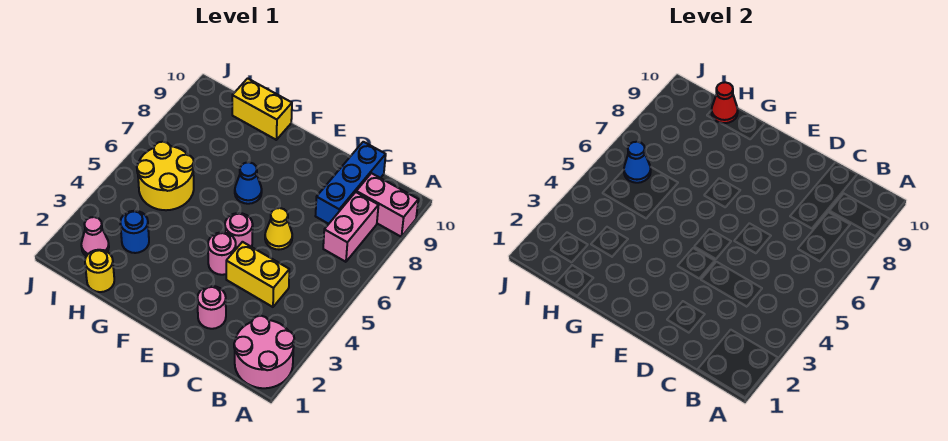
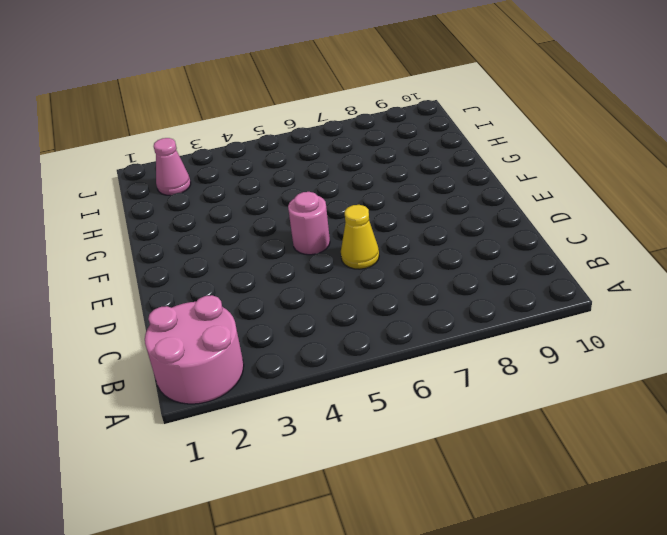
none -> pink 1x2 brick [356,173,418,237]
none -> pink 1x2 brick [323,192,379,262]
none -> yellow 1x2 brick [226,242,289,307]

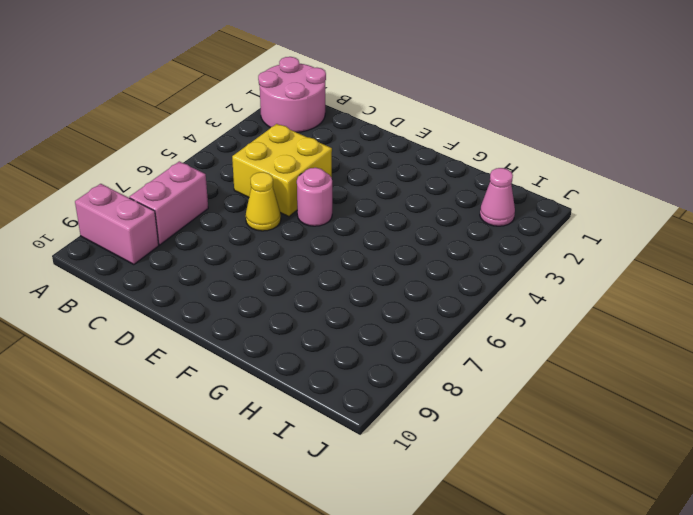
yellow 2x2 brick [232,124,332,217] -> yellow 1x2 brick [226,242,289,307]
none -> blue 1x3 brick [316,142,386,224]
none -> pink 1x1 round brick [197,286,226,329]
none -> pink 1x1 round brick [208,232,236,275]

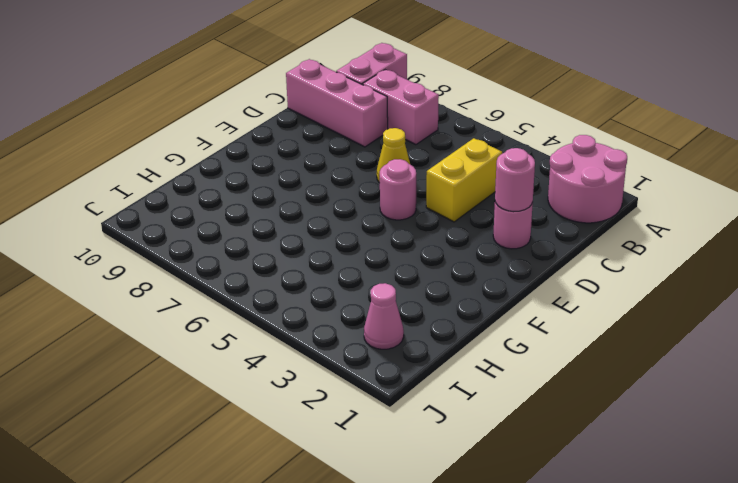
pink 1x3 brick [286,59,388,147] -> blue 1x3 brick [316,142,386,224]
pink 1x1 round brick [495,148,535,212] -> pink 1x1 round brick moved to [208,232,236,275]
none -> blue 1x1 cone [235,162,262,204]
none -> yellow 1x2 brick [232,78,292,140]
none -> yellow 1x1 round brick [85,250,114,292]

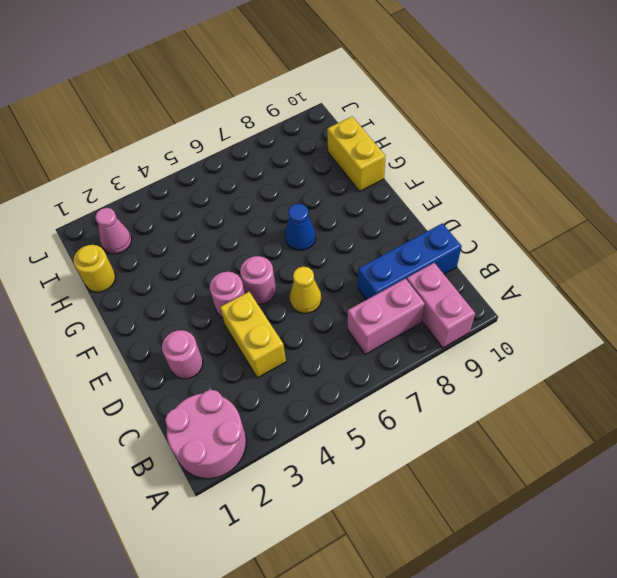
none -> blue 1x1 round brick [120,211,149,253]
none -> yellow 2x2 round brick [137,142,194,210]
none -> red 1x1 cone [712,82,738,123]

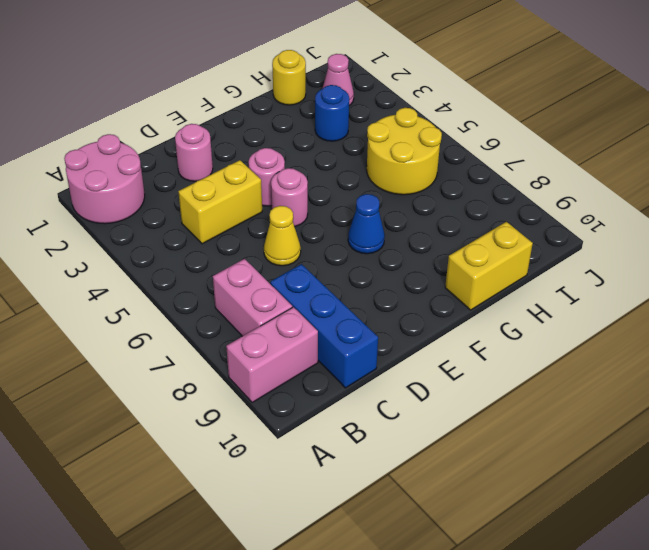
none -> red 1x1 cone [712,82,738,123]
none -> blue 1x1 cone [624,142,651,183]

